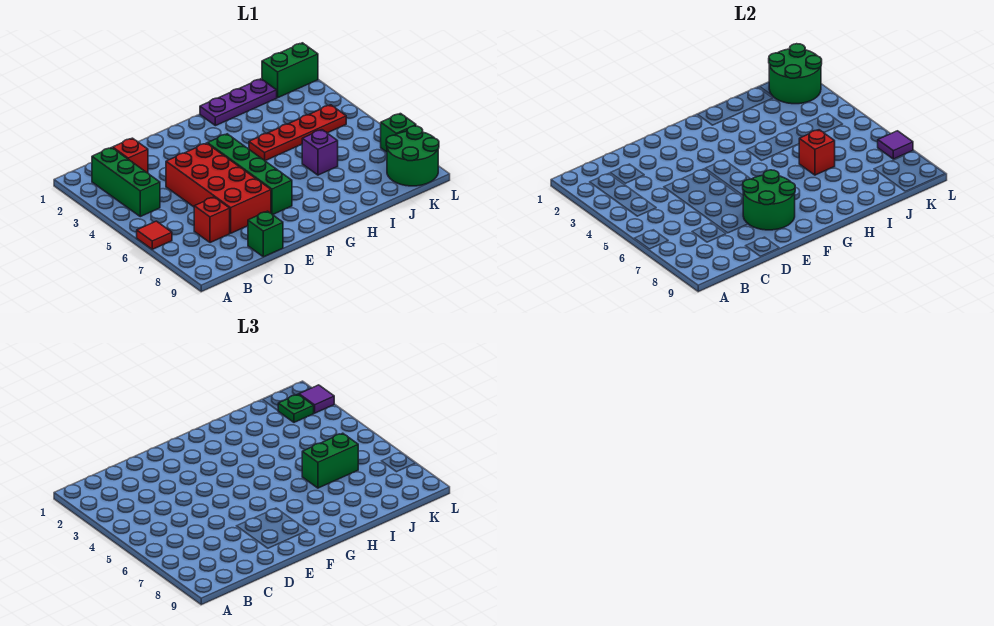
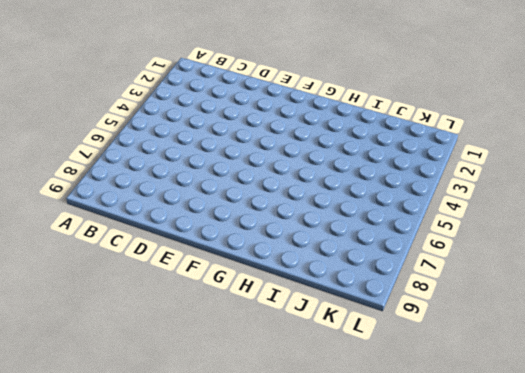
none -> red 1x1 tile [137,221,172,249]
none -> green 1x3 brick [92,148,160,217]
none -> red 1x1 brick [113,138,148,173]

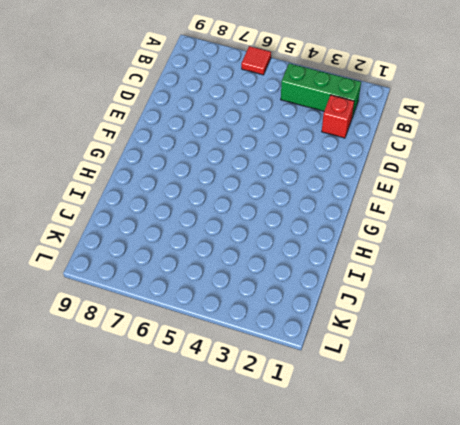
none -> red 1x1 brick [194,197,230,243]
none -> red 2x4 brick [166,143,271,233]
none -> green 1x1 brick [248,211,283,257]

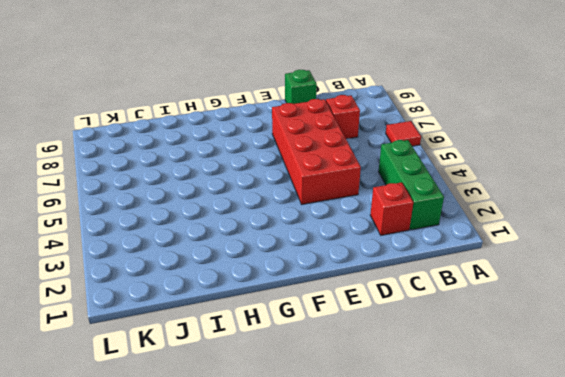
none -> green 1x4 brick [208,134,292,215]
none -> purple 1x3 plate [200,79,277,126]
none -> red 1x4 plate [249,105,346,161]

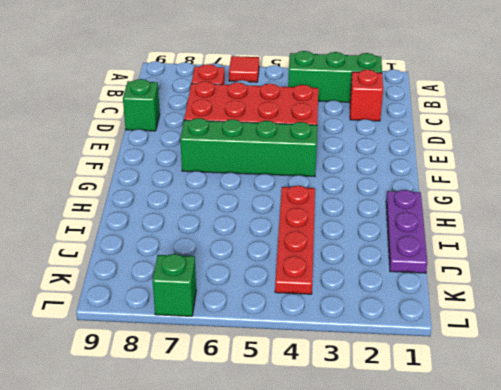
none -> purple 1x1 brick [302,130,338,175]
none -> green 1x2 brick [262,43,318,98]
none -> green 2x2 round brick [386,126,439,186]

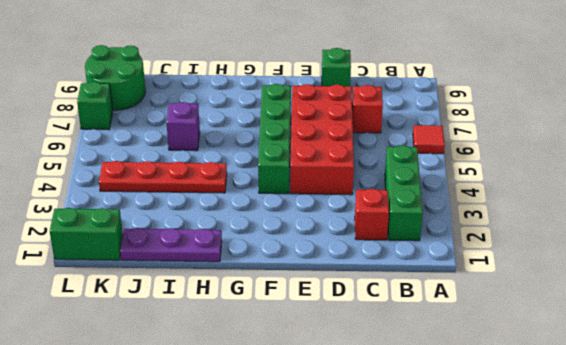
none -> green 2x2 round brick [743,170,795,230]
none -> red 1x1 brick [799,130,835,175]
none -> green 2x2 round brick [769,44,822,104]

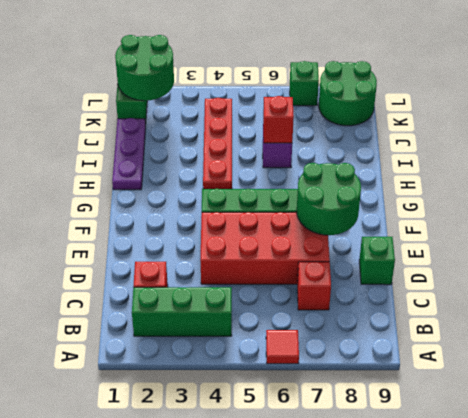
none -> purple 1x1 tile [878,131,913,159]
none -> green 1x2 brick [302,433,358,488]
none -> green 1x1 plate [278,394,314,422]

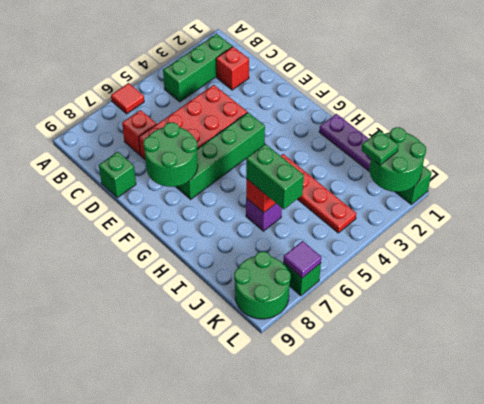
none -> purple 1x1 tile [299,385,334,413]

